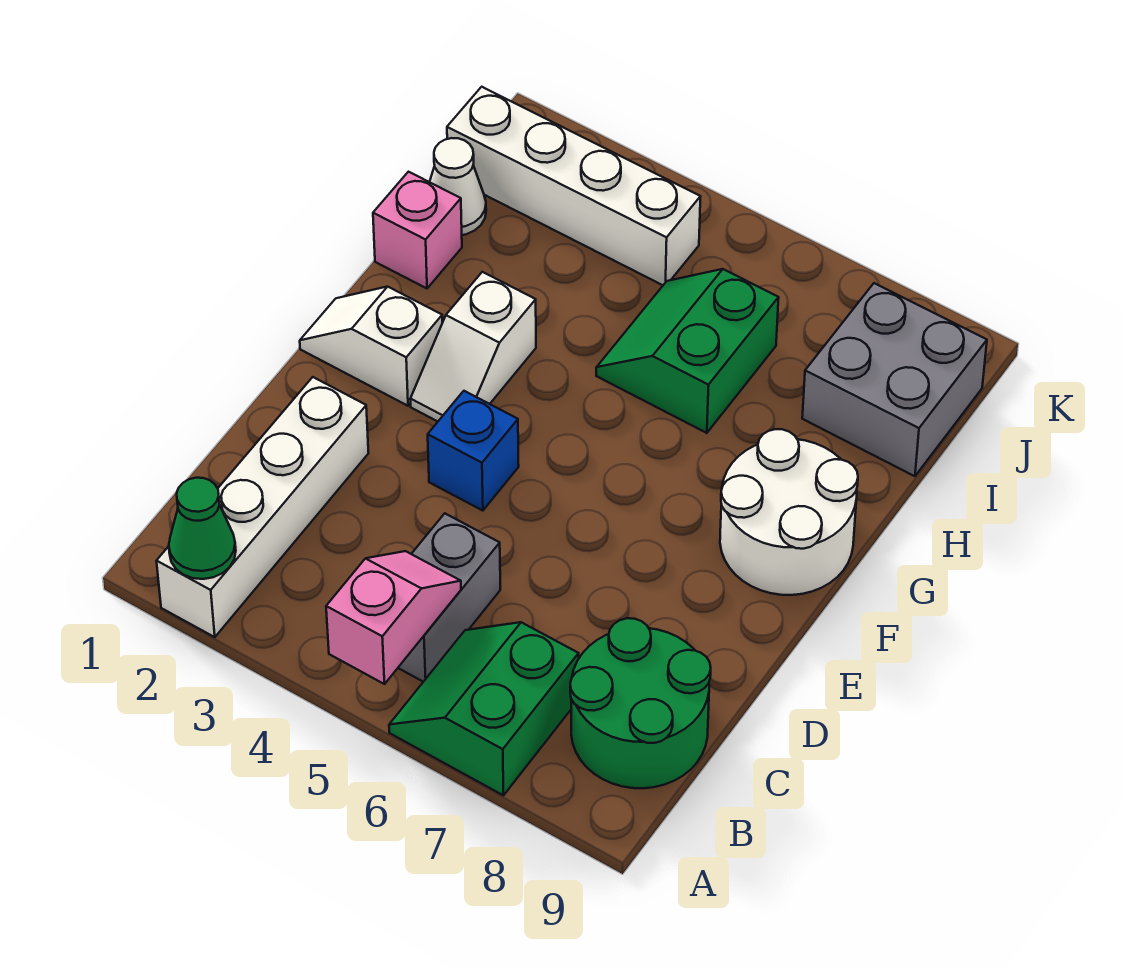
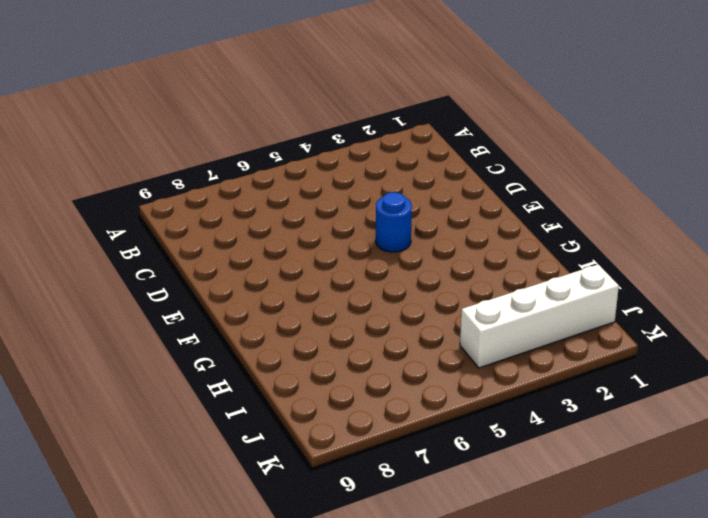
blue 1x1 round brick [376,192,412,252] -> blue 1x1 brick [428,391,519,511]
none -> white 1x4 brick [157,377,369,637]
none -> green 2x2 slope [389,622,579,795]
none -> grey 1x2 brick [398,514,500,682]

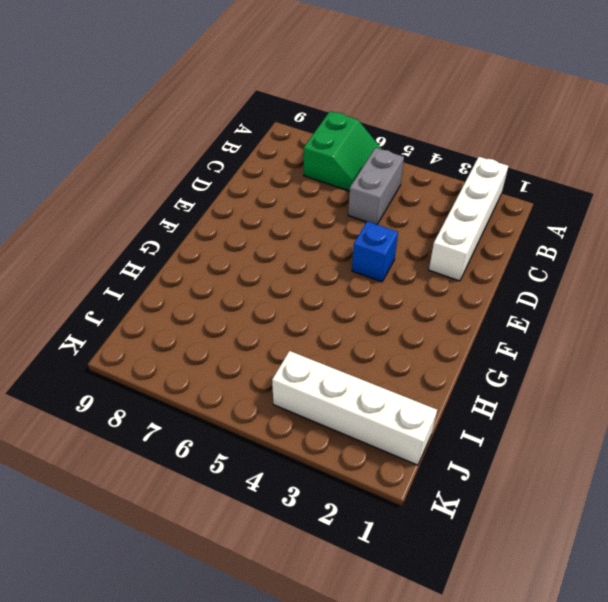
none -> green 2x2 round brick [570,618,711,788]
none -> white 1x2 slope [300,287,442,406]
none -> white 1x2 slope [410,272,536,421]

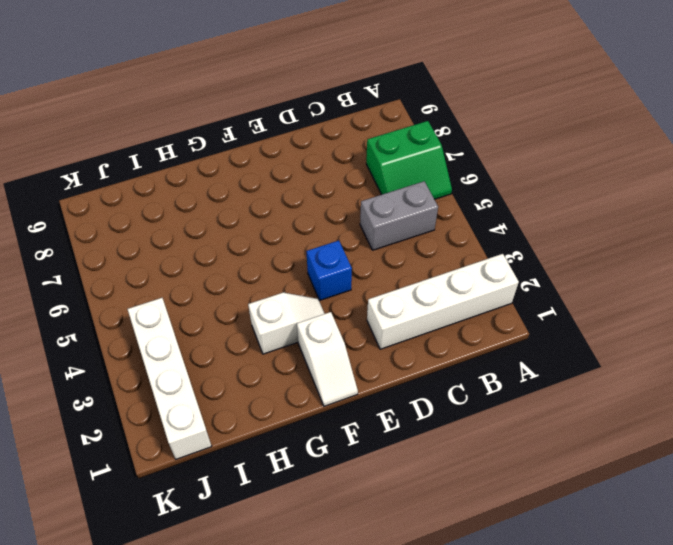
none -> green 2x2 round brick [570,618,711,788]
none -> white 2x2 round brick [720,429,858,595]
none -> pink 1x1 brick [373,172,462,288]

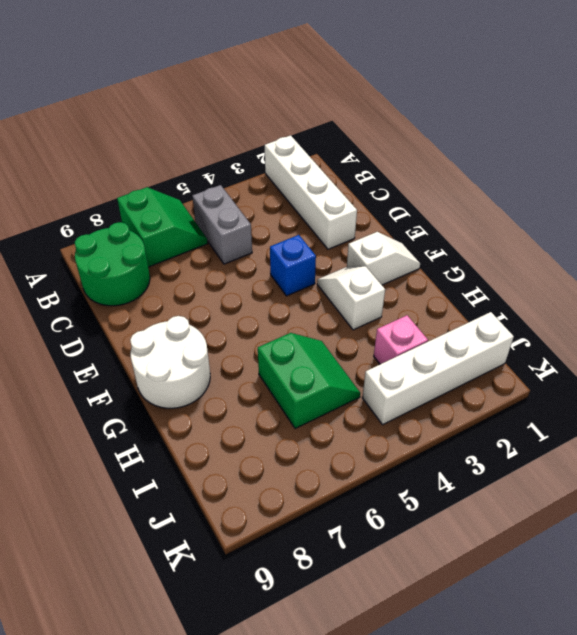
pink 1x1 brick [374,315,428,364] -> pink 1x1 brick moved to [373,172,462,288]
none -> white 1x1 cone [430,138,486,235]
none -> grey 2x2 brick [802,283,987,476]
none -> green 1x1 cone [169,478,236,579]

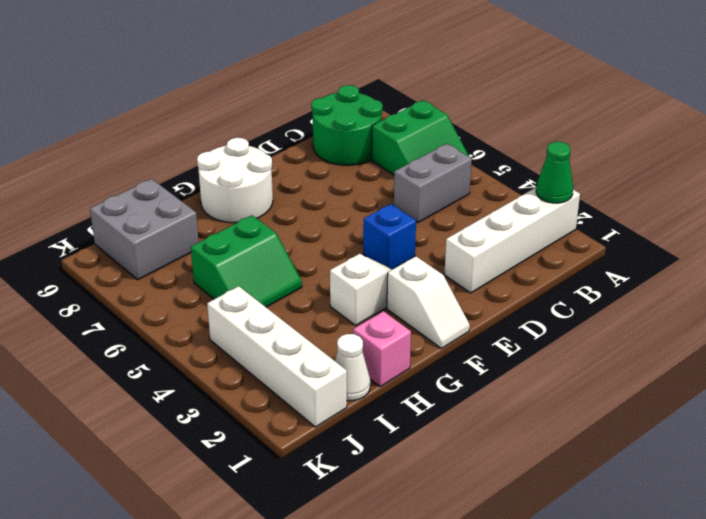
none -> pink 1x2 slope [326,551,461,684]

